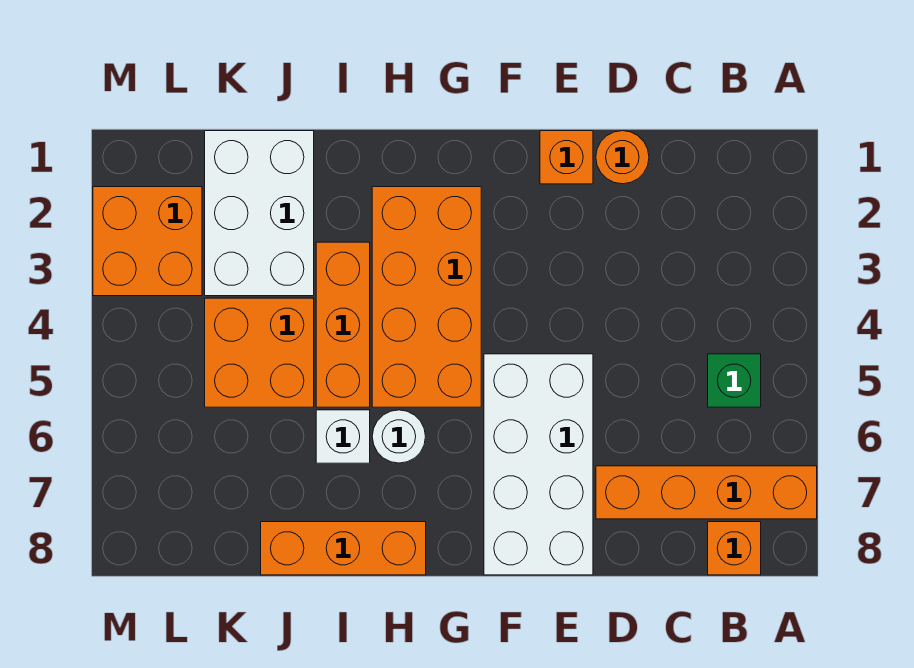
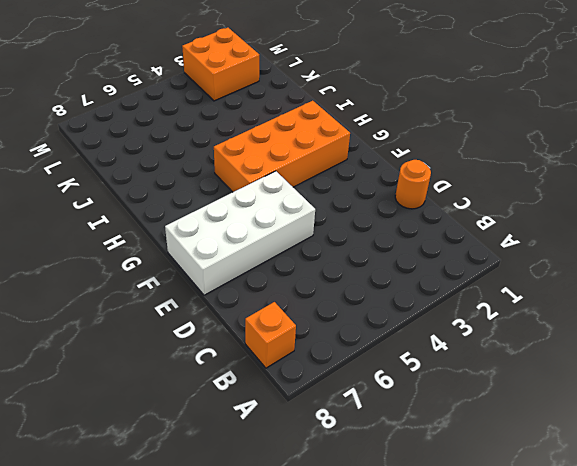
none -> orange 1x4 brick [596,466,817,519]
none -> green 1x1 brick [708,354,761,407]
none -> orange 1x1 brick [540,131,593,184]

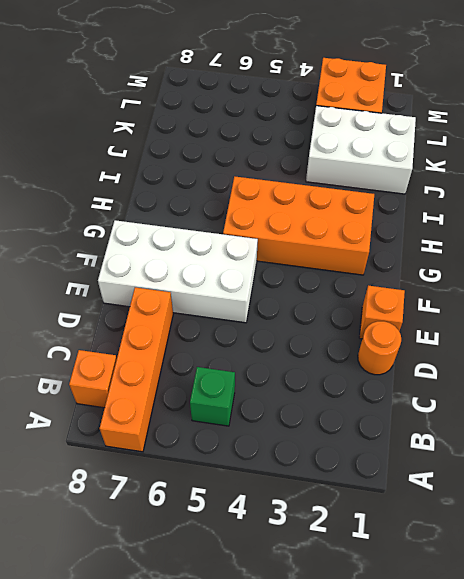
none -> white 1x1 round brick [372,410,426,463]
none -> orange 1x3 brick [261,522,426,575]
none -> orange 1x3 brick [316,242,370,407]

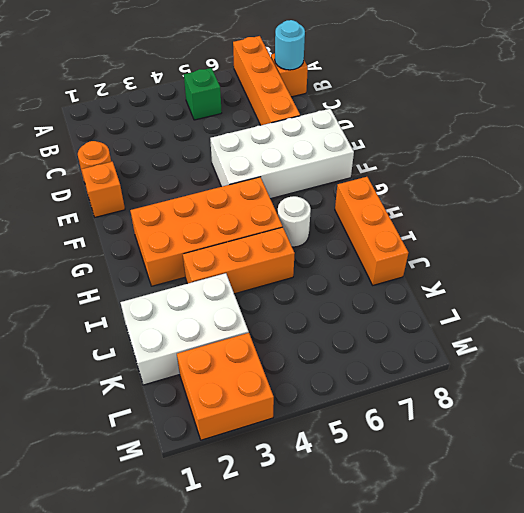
cyan 1x1 round brick [275,20,305,70] -> none
none -> white 1x1 brick [316,410,370,463]
none -> orange 2x2 brick [205,298,314,407]

